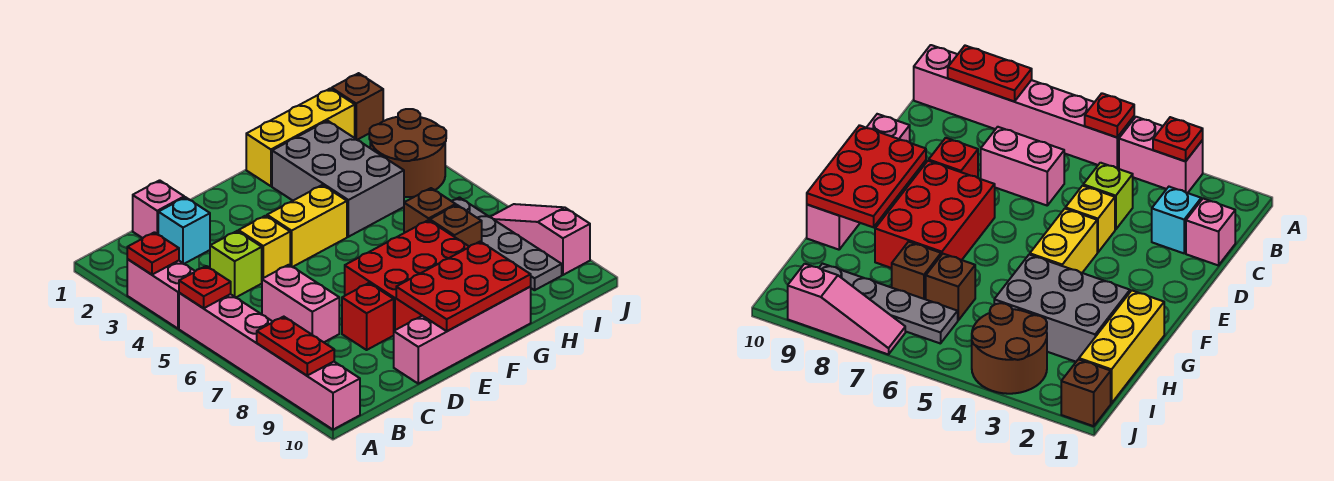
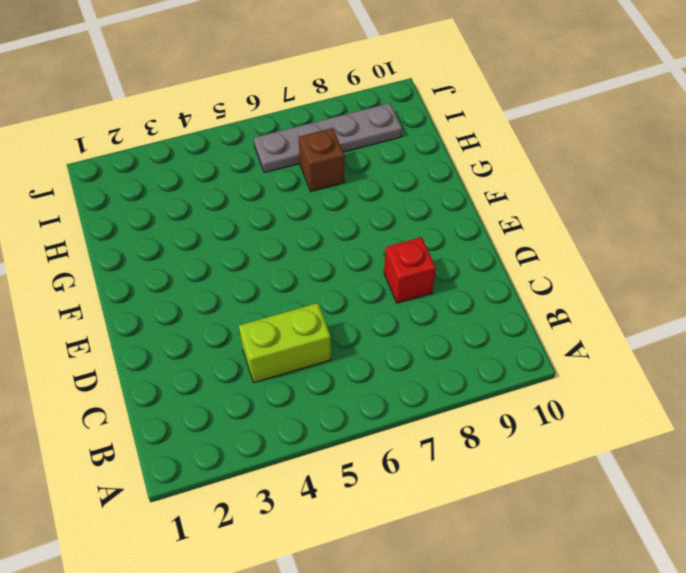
lime 1x2 brick [239,303,331,383] -> lime 1x1 brick [210,231,262,297]
none -> pink 1x2 brick [127,259,195,329]
none -> pink 1x6 brick [179,293,360,430]
none -> pink 1x1 brick [133,180,184,238]

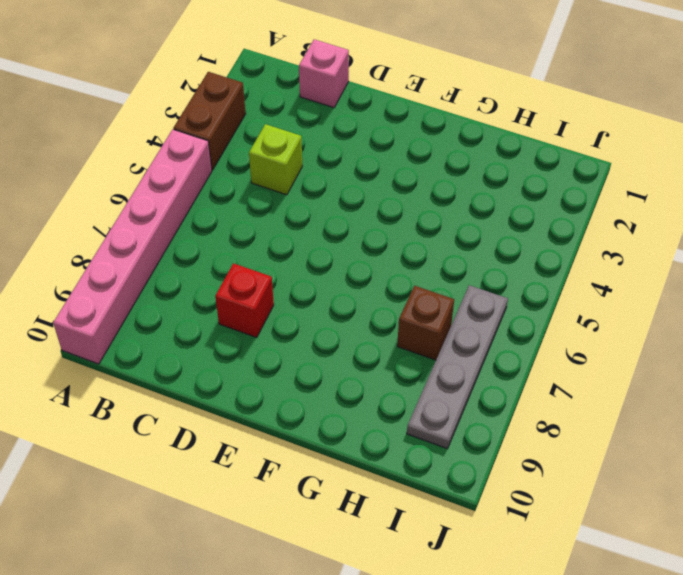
brown 1x2 brick [173,72,246,170] -> pink 1x2 brick [127,259,195,329]
none -> cyan 1x1 brick [158,197,210,264]
none -> pink 1x2 brick [262,265,339,342]
none -> yellow 1x1 brick [239,216,290,279]

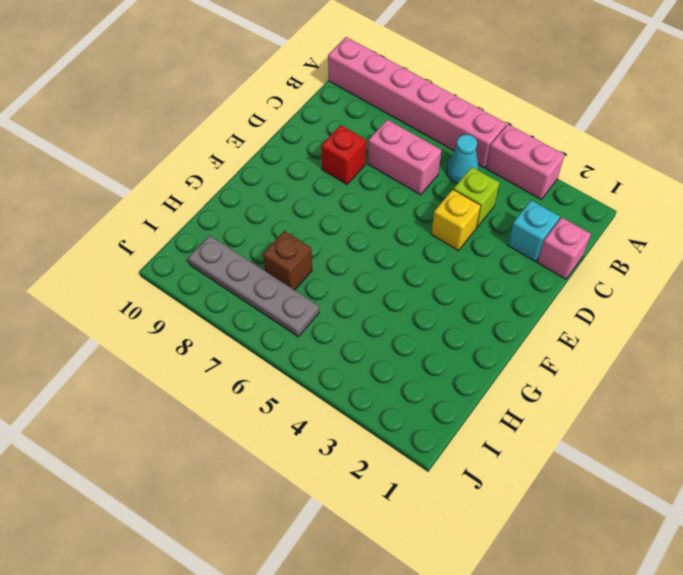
cyan 1x1 cone [447,135,479,183] -> none
none -> pink 1x4 brick [394,286,531,384]
none -> yellow 1x2 brick [267,185,347,267]
none -> red 2x3 brick [345,220,469,331]

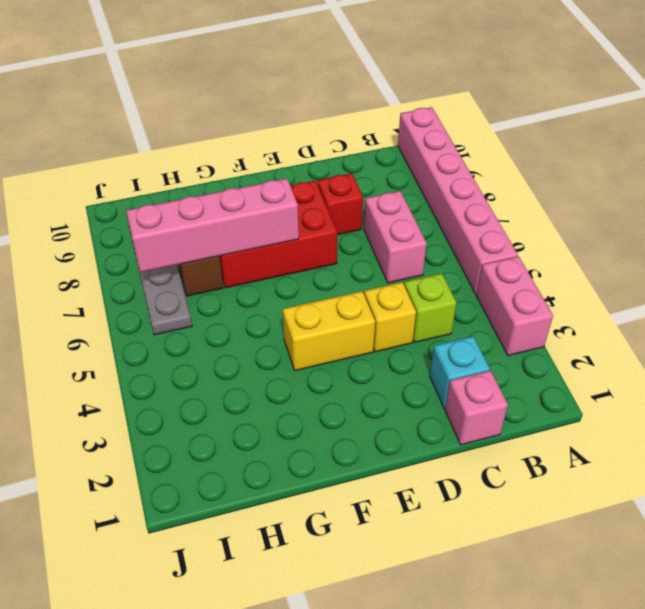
pink 1x4 brick [126,179,299,272] -> pink 1x4 brick moved to [394,286,531,384]
none -> yellow 1x3 brick [246,89,355,186]
none -> grey 2x3 brick [272,121,404,237]
none -> brown 1x1 brick [404,188,456,233]

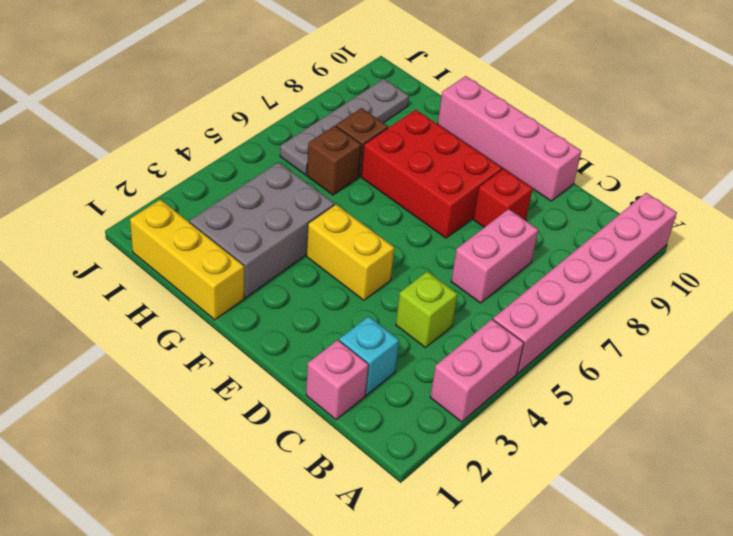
none -> yellow 1x1 brick [239,216,290,279]
none -> brown 2x2 round brick [369,109,446,197]
none -> brown 1x1 brick [332,73,383,140]

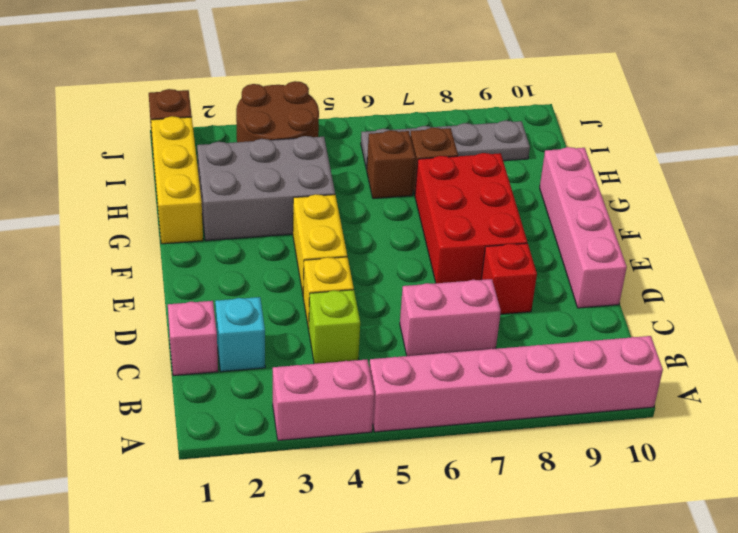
none -> pink 1x3 slope [490,204,590,275]
none -> red 1x1 plate [127,232,179,275]
none -> red 1x1 plate [179,266,231,308]

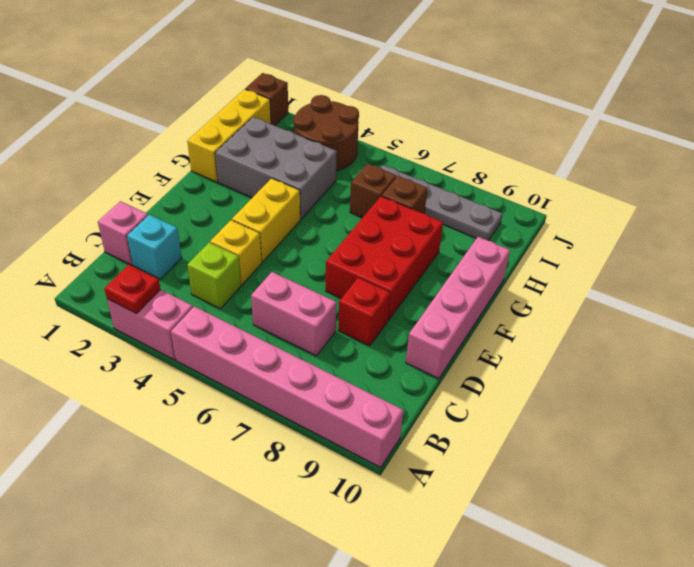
none -> pink 1x3 slope [490,204,590,275]
none -> red 1x1 plate [179,266,231,308]
none -> red 1x2 plate [257,317,334,376]

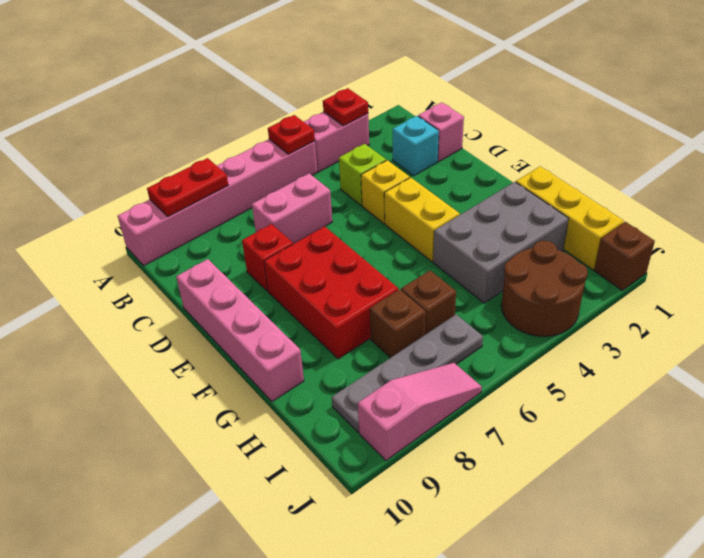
none -> red 2x3 plate [396,242,531,331]

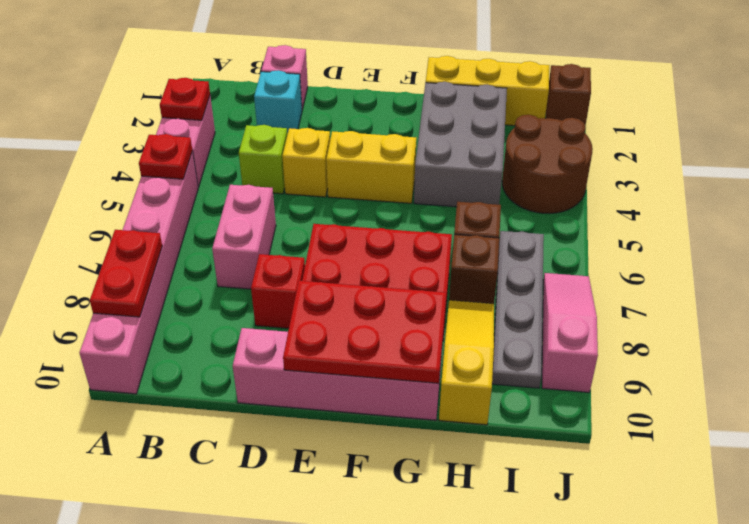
yellow 1x3 slope [439,300,494,425] -> none

